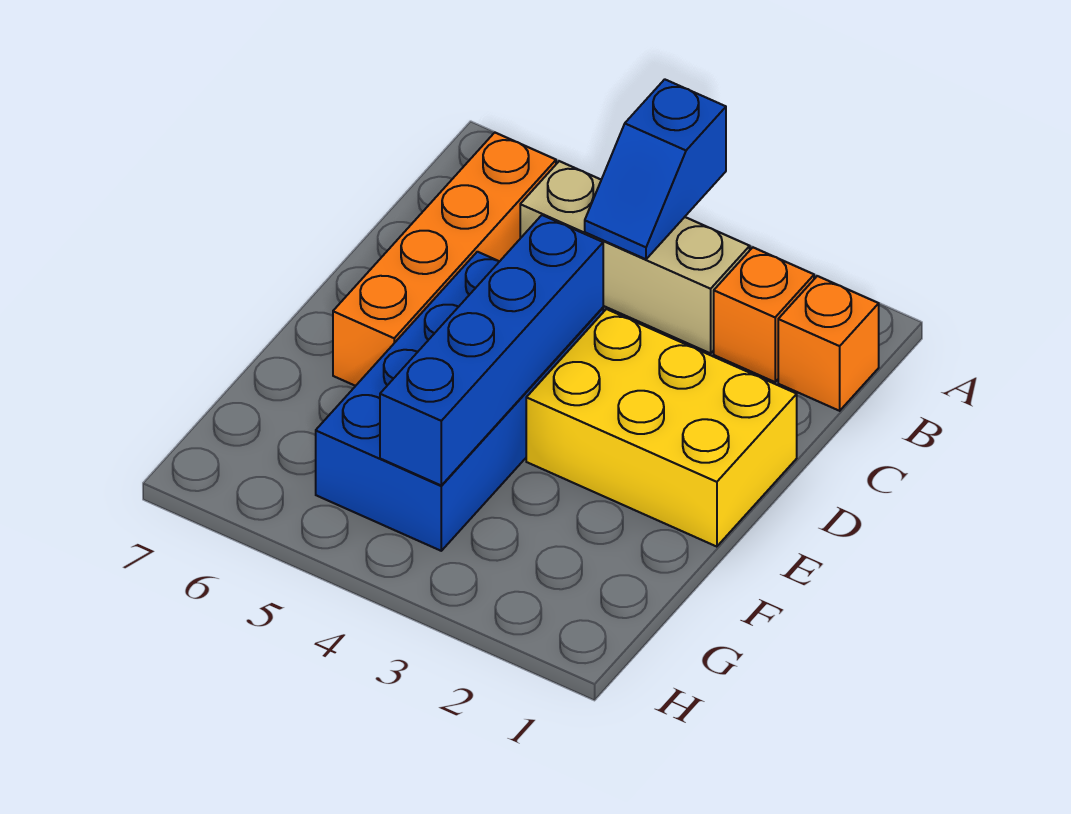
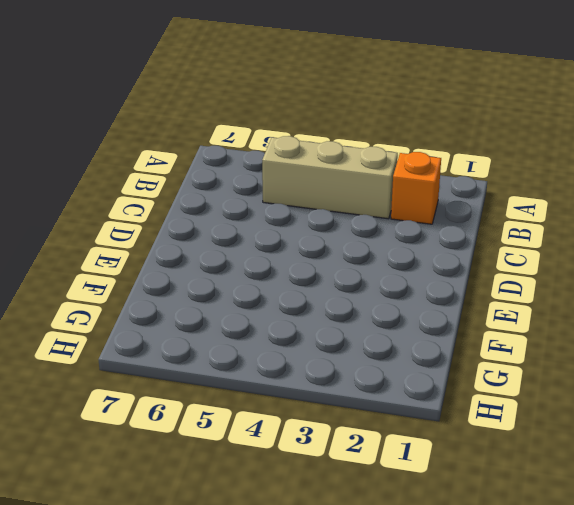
none -> orange 1x1 brick [778,276,879,411]
none -> orange 1x4 brick [333,133,556,386]

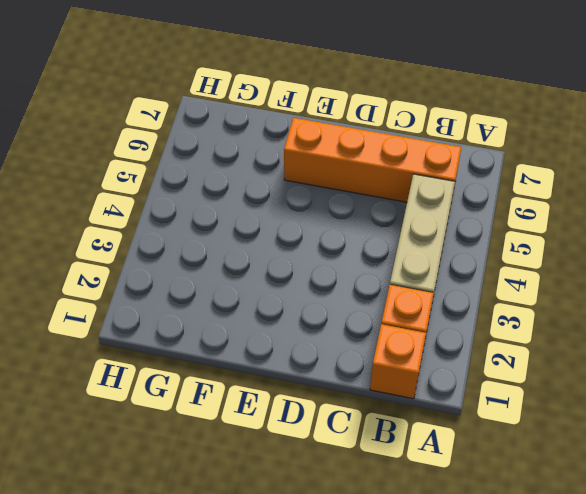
none -> yellow 2x3 brick [526,309,797,547]
none -> blue 2x4 brick [316,252,603,551]

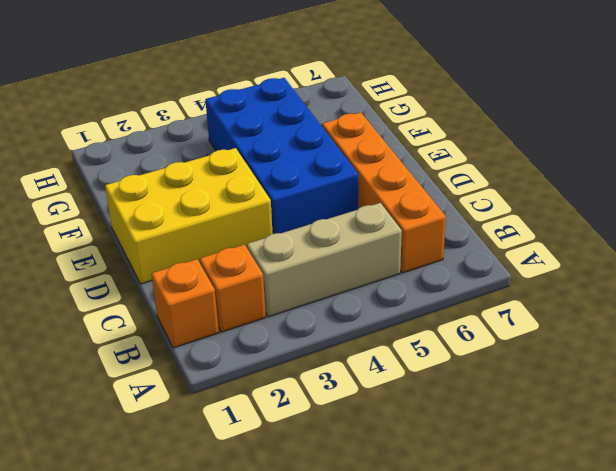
none -> blue 1x2 slope [585,79,726,259]
none -> blue 1x4 brick [380,215,603,485]

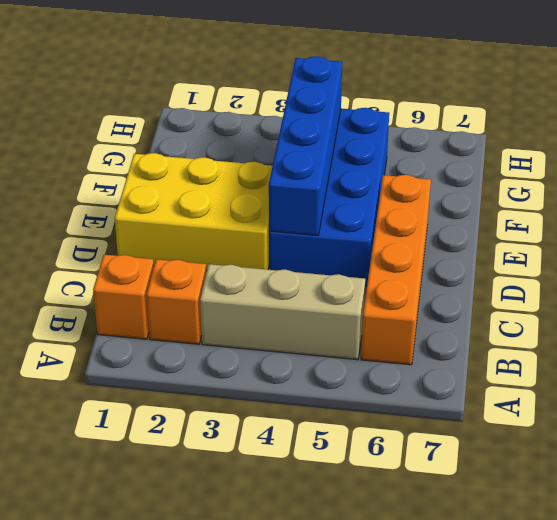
none -> blue 1x2 slope [585,79,726,259]

